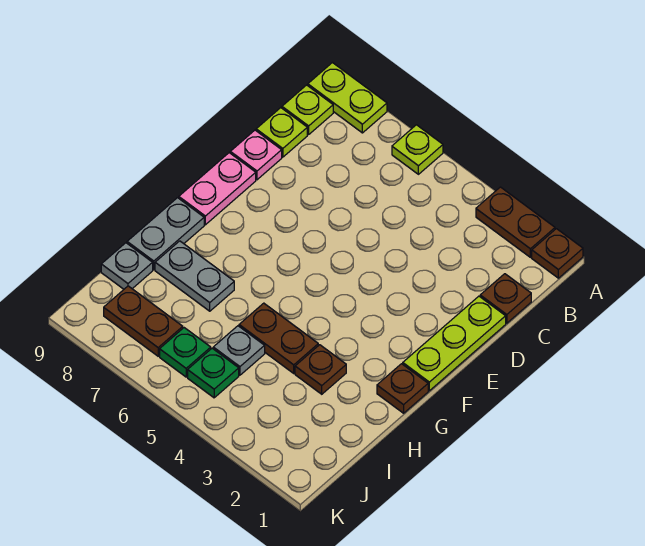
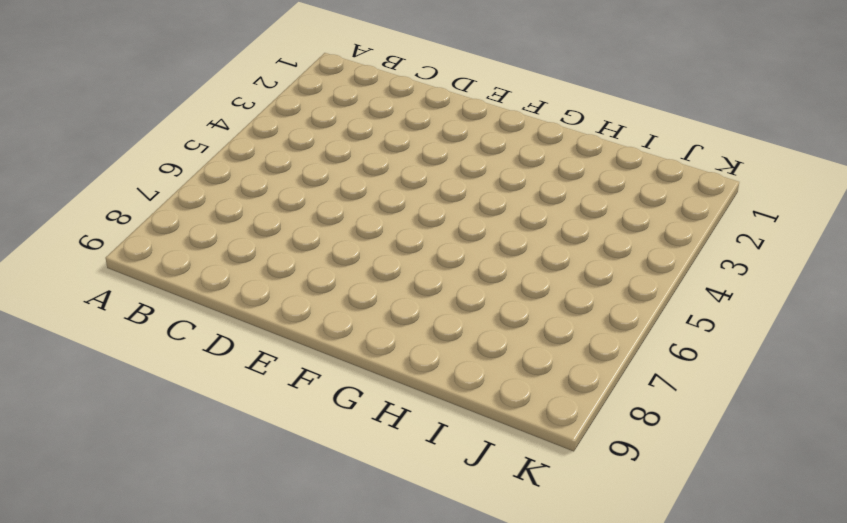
none -> brown 1x1 plate [532,229,583,278]
none -> brown 1x2 plate [476,187,555,257]
none -> lime 1x1 plate [392,125,443,174]

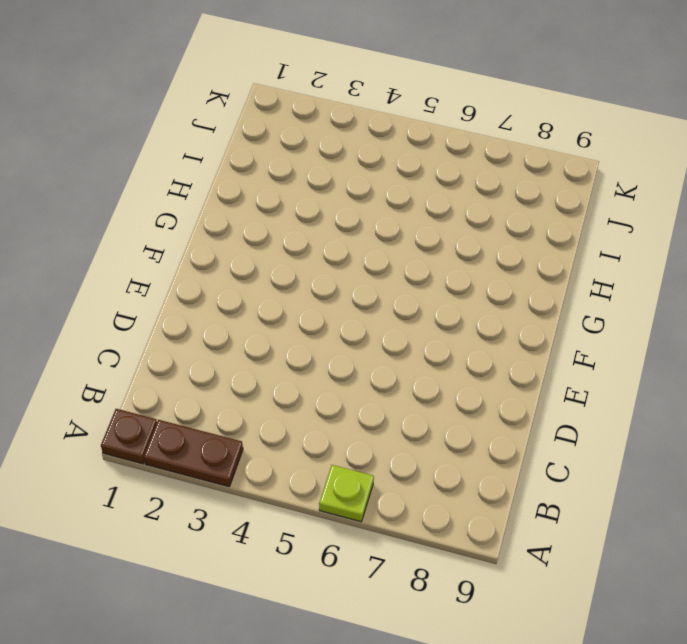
none -> lime 1x2 plate [308,63,387,133]
none -> lime 1x1 plate [282,85,333,135]
none -> brown 1x1 plate [480,274,531,323]

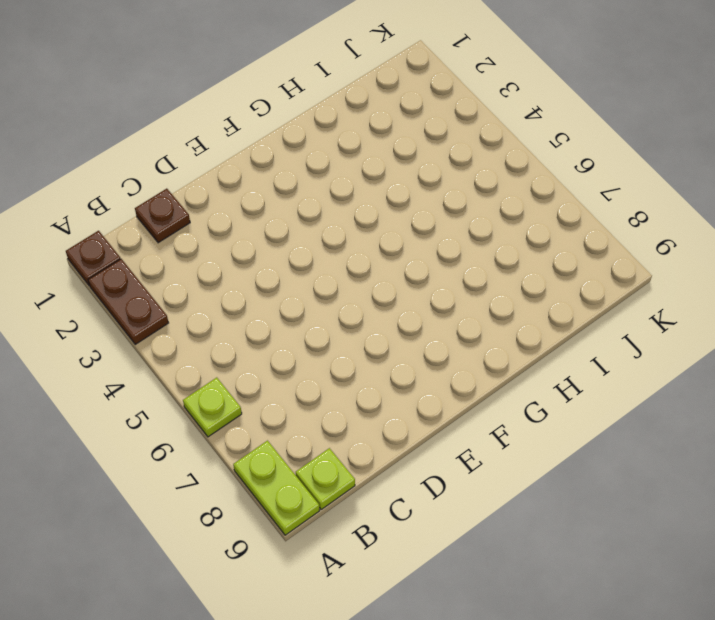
none -> lime 1x1 plate [256,108,307,157]
none -> lime 1x3 plate [403,296,506,391]
none -> pink 1x1 plate [230,130,282,180]

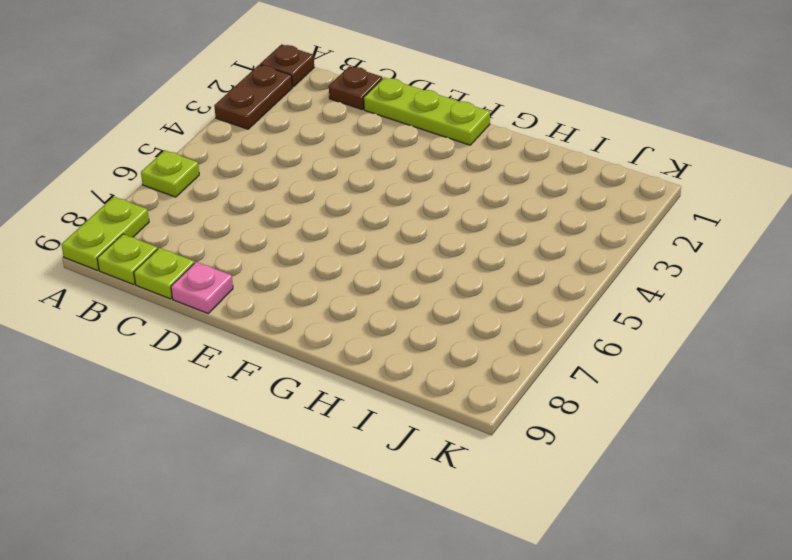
none -> pink 1x2 plate [179,153,256,225]
none -> brown 1x1 plate [377,364,428,413]
none -> grey 1x2 plate [127,198,204,270]

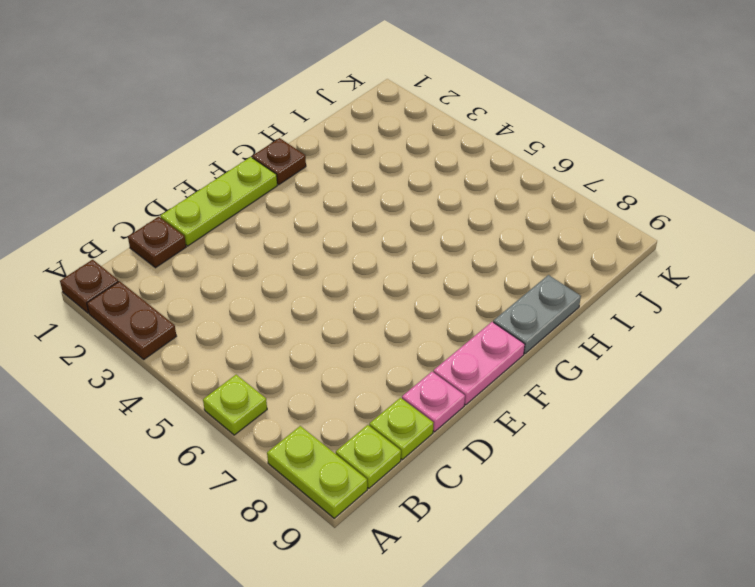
none -> brown 1x1 plate [295,345,346,394]
none -> brown 1x2 plate [239,303,318,373]
none -> grey 1x2 plate [155,241,234,311]

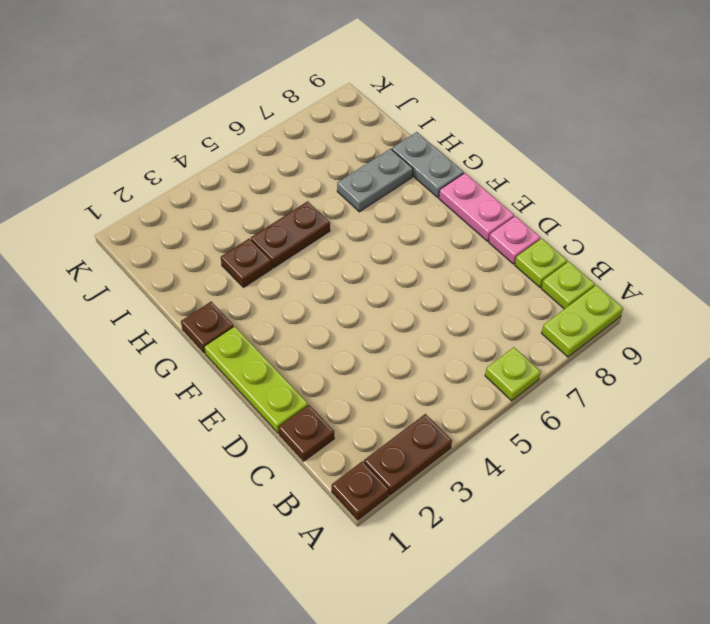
none -> grey 1x1 plate [213,326,265,375]
none -> grey 1x1 plate [101,243,153,289]
none -> green 1x1 plate [188,348,239,398]

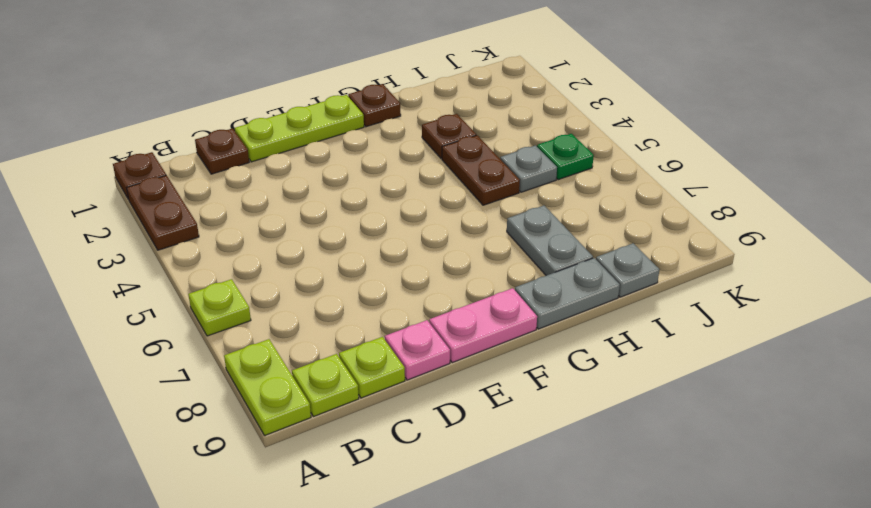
none -> green 1x1 plate [160,328,211,377]
none -> brown 1x2 plate [104,286,183,356]

